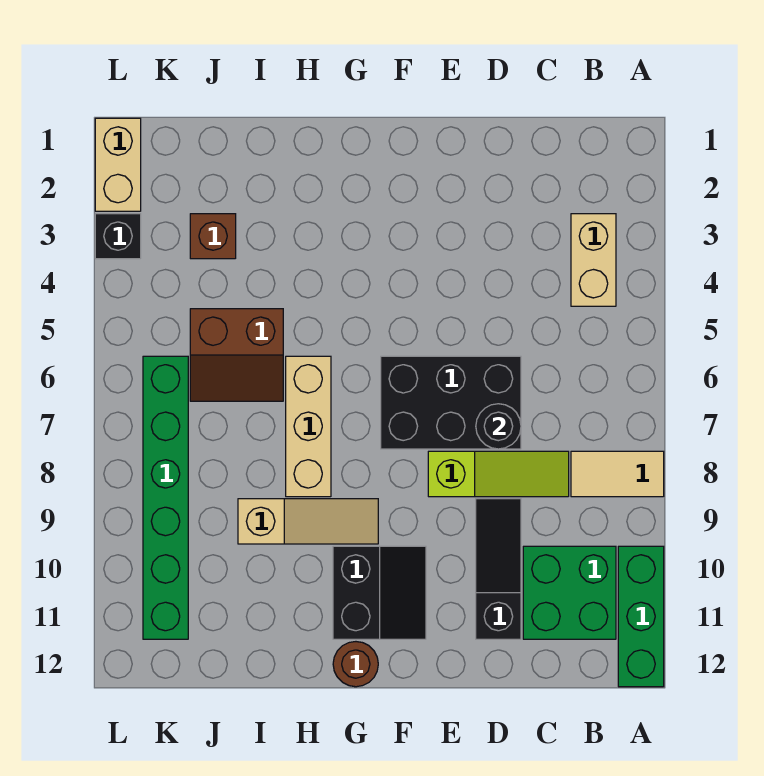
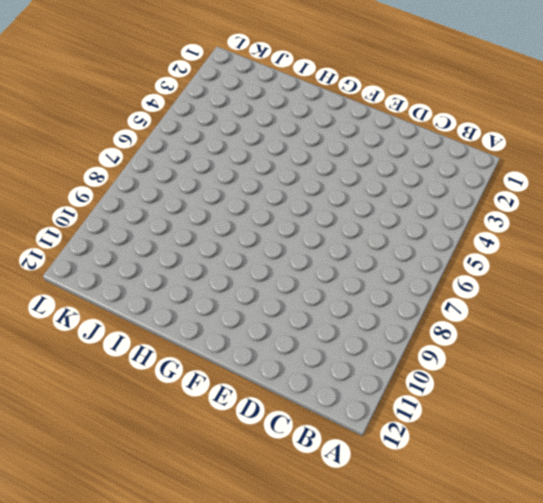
none -> tan 1x2 tile [571,451,664,497]
none -> green 1x3 brick [618,546,664,687]
none -> tan 1x2 brick [571,214,616,306]

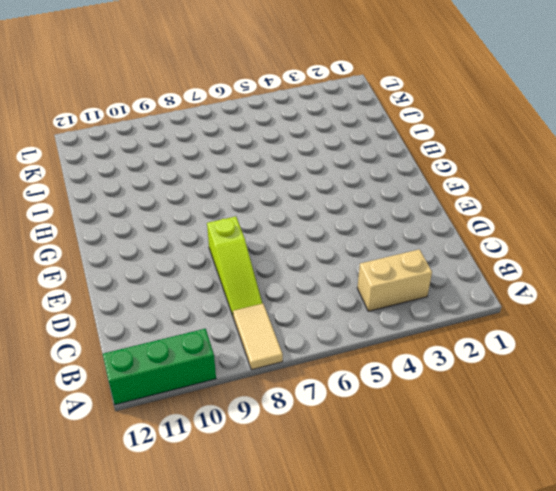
none -> green 2x2 brick [523,546,616,639]
none -> black 2x3 brick [381,356,521,449]
none -> black 1x3 slope [476,499,521,639]

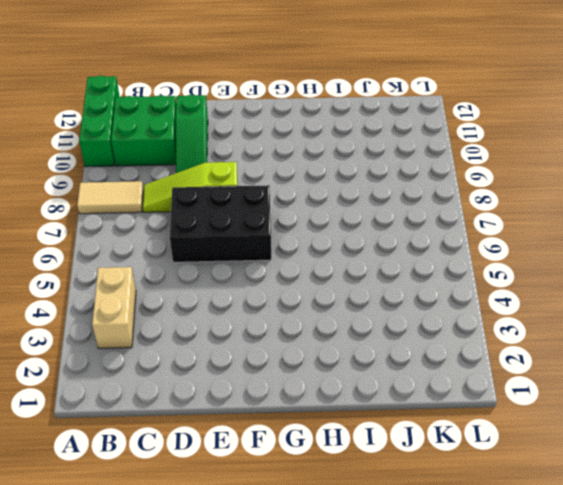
green 1x3 slope [176,95,208,173] -> black 1x3 slope [476,499,521,639]
none -> black 2x2 slope [333,546,426,639]
none -> tan 1x3 slope [238,499,378,544]
none -> brown 1x1 round brick [333,642,378,687]

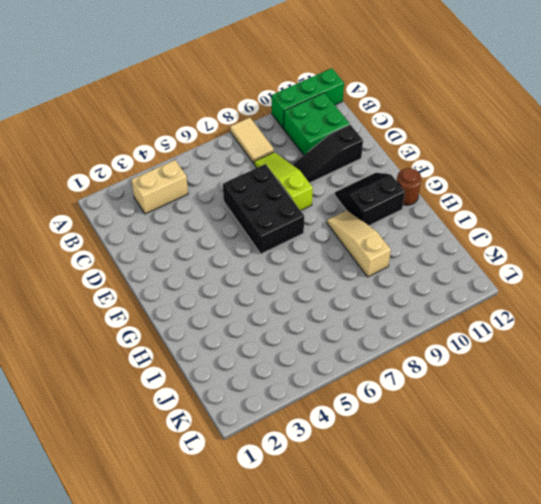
none -> tan 1x3 brick [286,356,331,497]
none -> brown 2x2 slope [190,309,283,401]
none -> brown 1x1 brick [190,214,236,259]

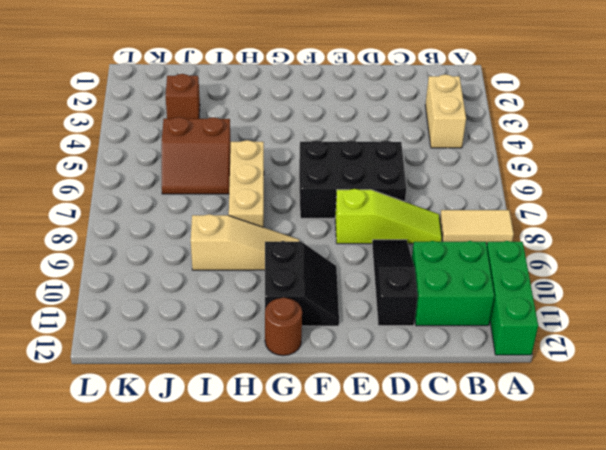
none -> green 1x6 brick [143,356,188,639]
none -> tan 1x2 brick [95,118,141,211]
none -> black 1x1 brick [95,214,141,259]

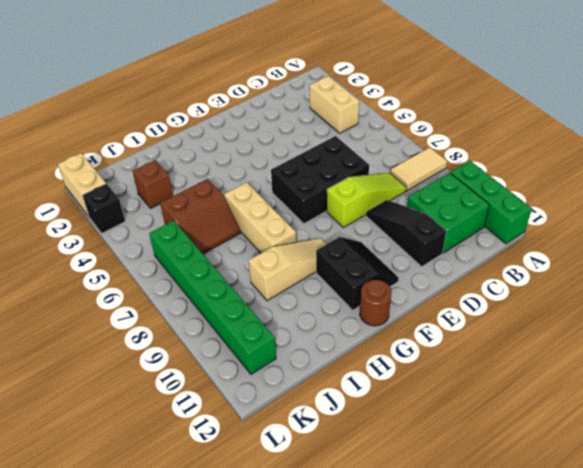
none -> black 1x1 round brick [476,404,521,449]

